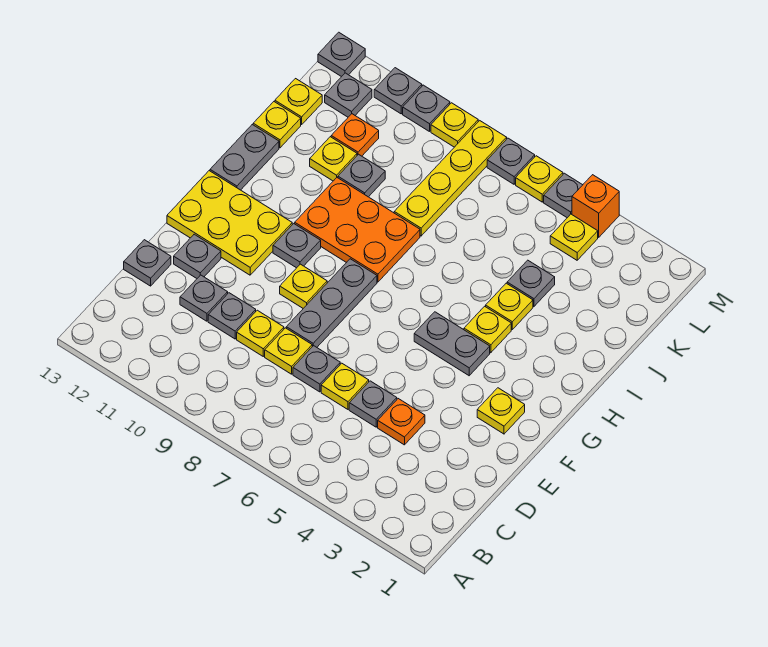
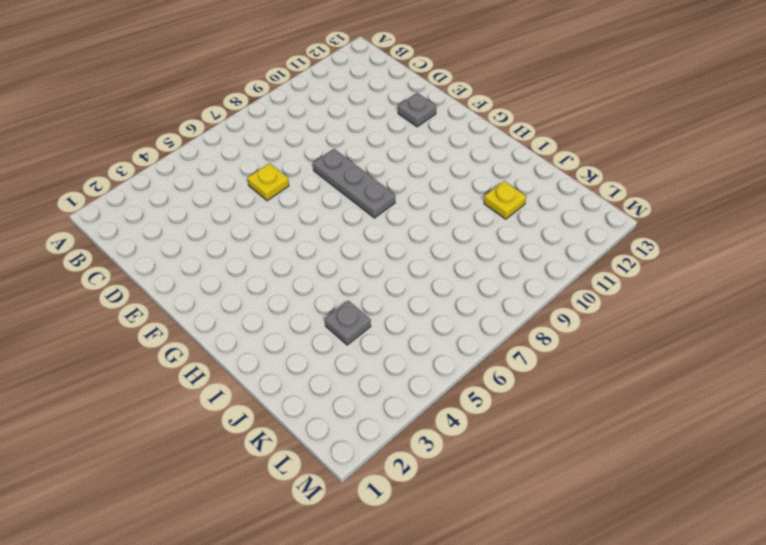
none -> orange 1x1 plate [378,399,425,445]
none -> grey 1x1 plate [349,381,397,427]
none -> grey 1x1 plate [293,346,340,392]
none -> yellow 1x1 plate [265,328,312,374]

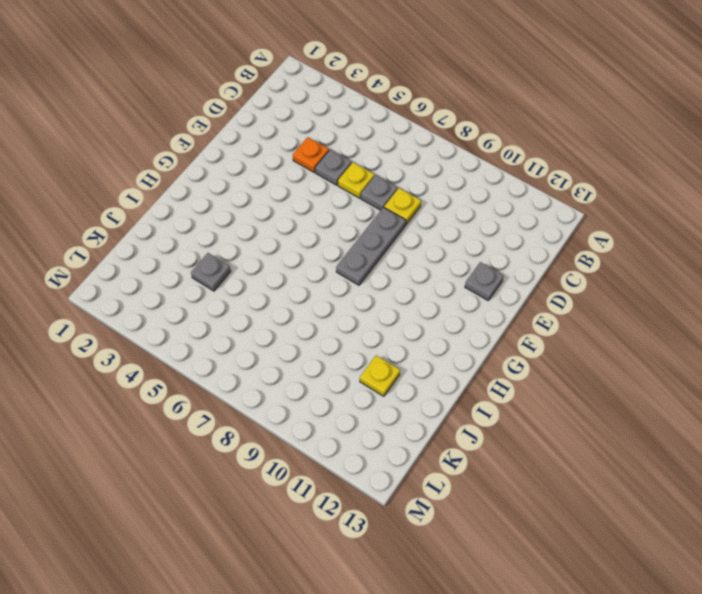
none -> yellow 1x1 plate [237,310,284,356]
none -> grey 1x1 plate [208,293,256,339]
none -> grey 1x1 plate [180,275,228,321]
none -> grey 1x1 plate [124,240,171,286]

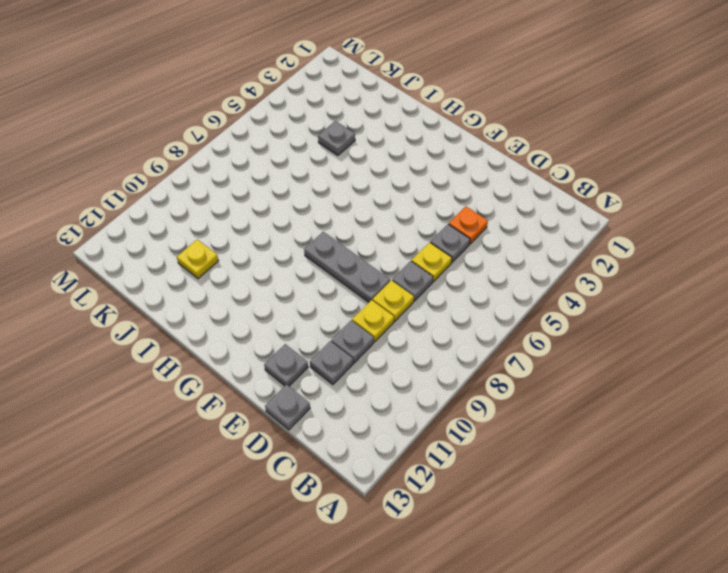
none -> yellow 1x1 plate [477,388,525,434]
none -> yellow 1x1 plate [280,264,327,308]
none -> yellow 2x3 plate [167,171,292,275]
none -> grey 1x2 plate [414,312,490,376]

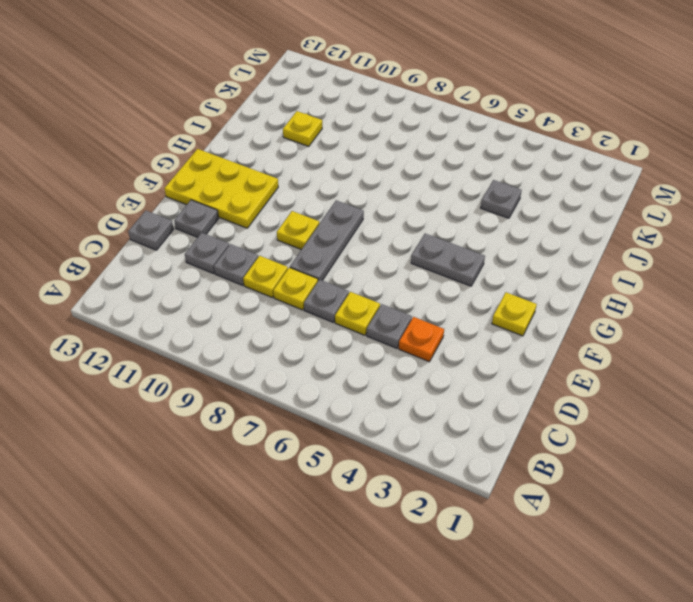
none -> grey 1x1 plate [273,224,321,268]
none -> yellow 1x1 plate [464,306,511,353]
none -> orange 2x3 plate [295,178,420,282]
none -> grey 1x2 plate [210,125,279,190]

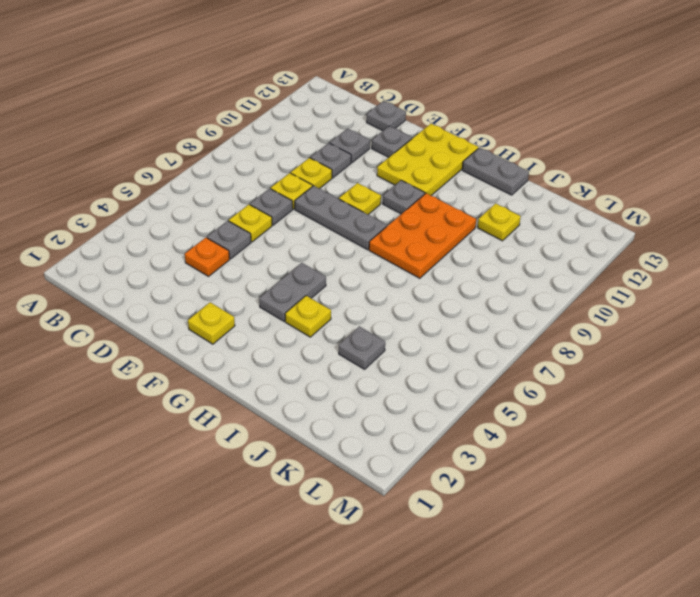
none -> yellow 1x1 plate [486,283,533,329]
none -> yellow 1x4 plate [394,121,507,236]
none -> grey 1x1 plate [338,154,385,197]
none -> yellow 1x1 plate [253,102,301,148]

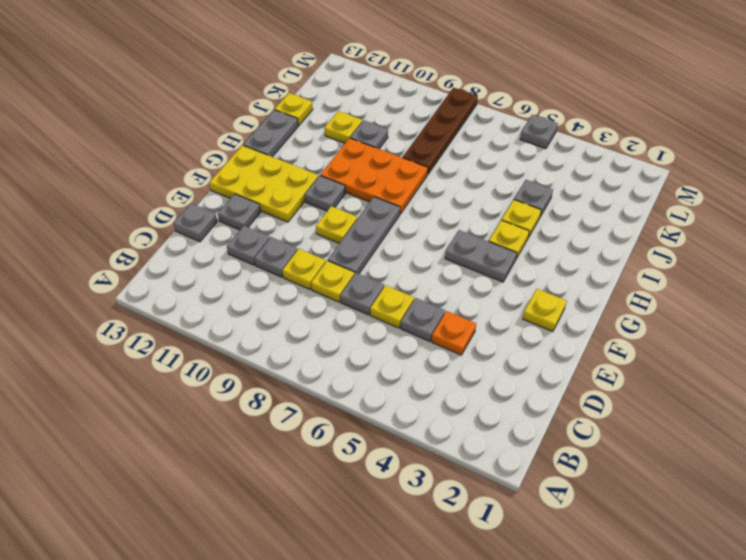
brown 1x4 plate [403,88,478,175] -> yellow 1x4 plate [394,121,507,236]
none -> orange 1x1 plate [331,114,379,156]
none -> yellow 1x1 plate [275,79,322,125]
none -> yellow 1x1 plate [550,214,598,260]
none -> grey 1x1 plate [325,73,372,117]

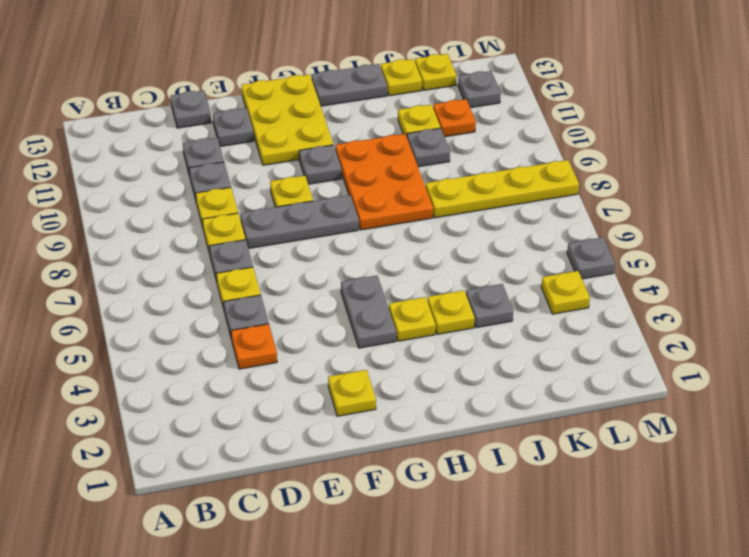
none -> orange 1x1 brick [572,175,619,237]
none -> yellow 1x1 plate [516,156,563,202]
none -> grey 1x1 plate [487,138,535,184]
none -> yellow 1x1 plate [431,103,478,147]

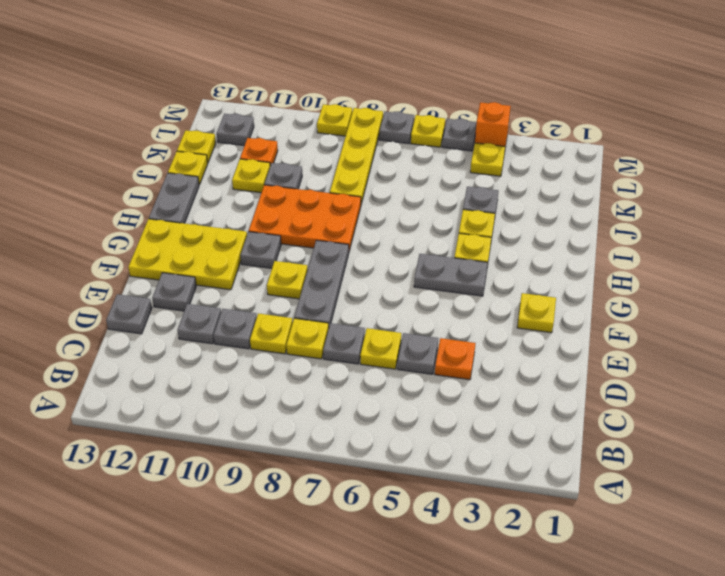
none -> grey 1x1 plate [403,85,450,132]
none -> grey 1x1 plate [374,68,422,114]
none -> grey 1x1 plate [318,32,365,77]

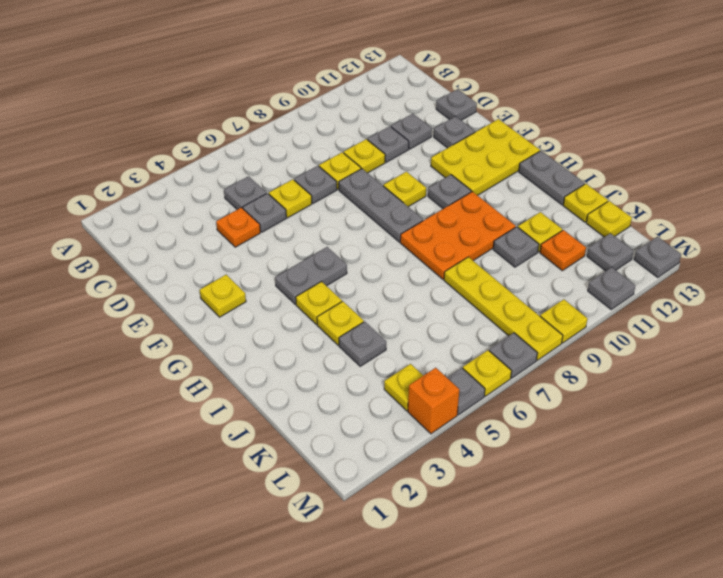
grey 1x1 plate [224,176,267,210] -> grey 1x1 plate moved to [403,85,450,132]

